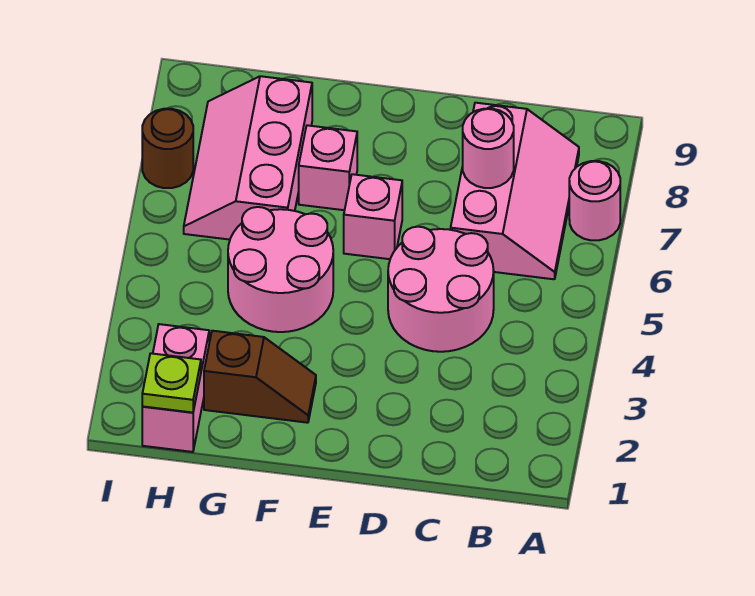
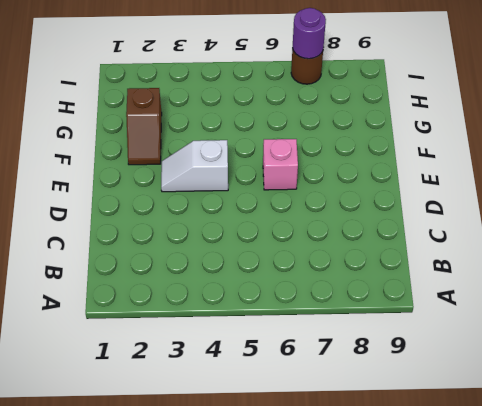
white 1x2 slope [161,140,228,192] -> none
purple 1x1 round brick [293,8,326,59] -> none
none -> pink 1x1 round brick [569,161,620,240]
none -> pink 2x3 slope [451,103,579,279]
none -> pink 2x2 round brick [388,227,494,352]

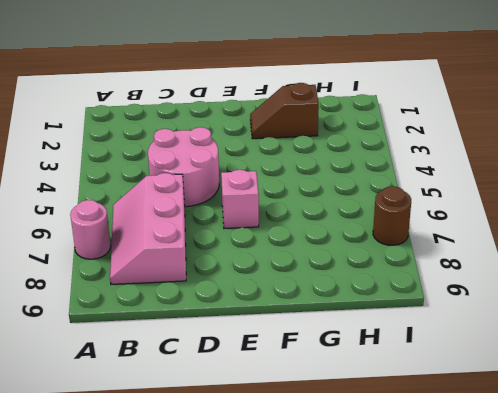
none -> pink 2x2 round brick [228,207,333,332]
none -> pink 1x1 brick [299,125,357,210]
none -> pink 2x3 slope [184,76,312,240]

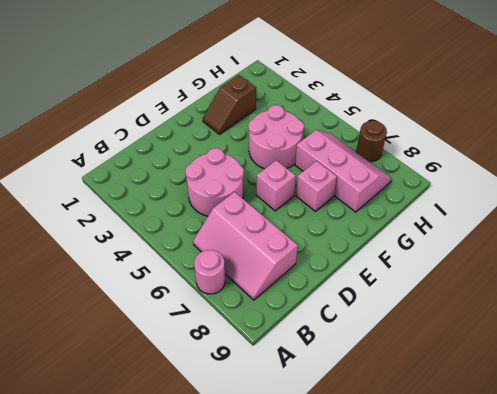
none -> pink 1x2 brick [142,324,209,452]
none -> pink 1x1 round brick [463,109,514,188]
none -> lime 1x1 plate [142,353,201,413]

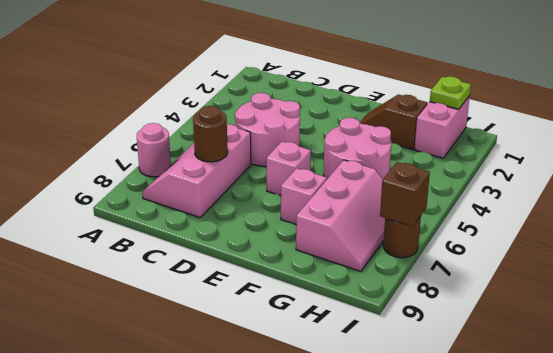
brown 1x1 round brick [193,106,228,162] -> pink 1x1 round brick [463,109,514,188]
brown 1x1 brick [380,162,430,227] -> none

